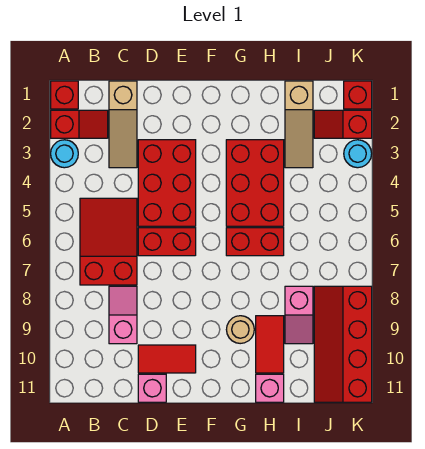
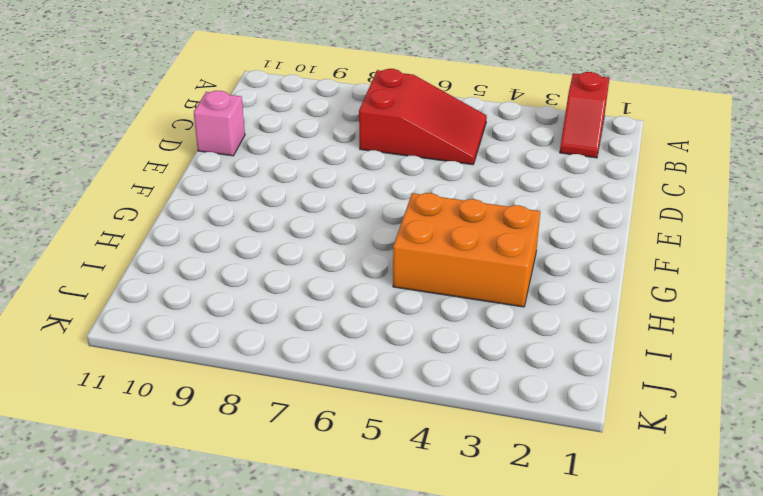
orange 2x3 brick [393,193,540,307] -> red 2x3 brick [226,140,284,226]
none -> red 1x1 brick [51,81,78,109]
none -> cyan 1x1 round brick [51,140,78,168]
none -> tan 1x3 slope [109,81,137,168]

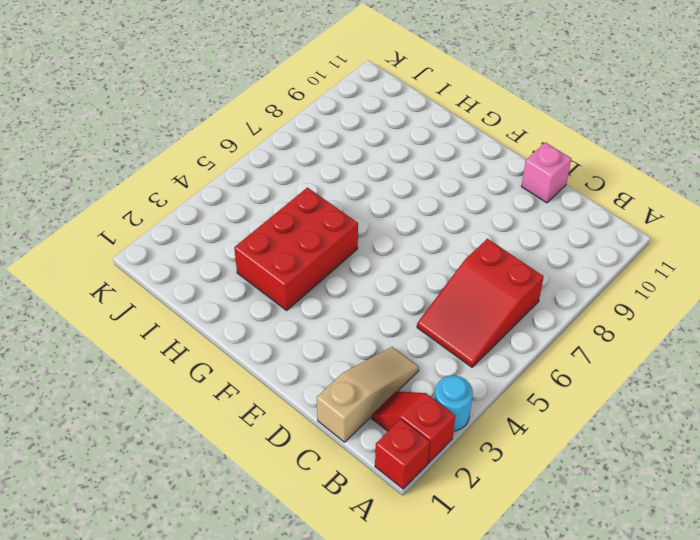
none -> pink 1x2 slope [109,286,137,344]
none -> red 2x3 brick [138,140,196,226]
none -> red 1x2 brick [138,228,196,256]

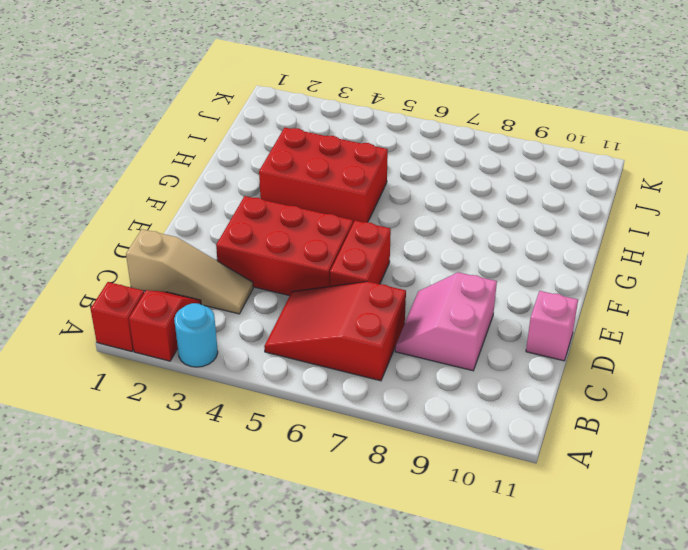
pink 2x2 slope [395,272,497,371] -> pink 1x2 slope [109,286,137,344]
none -> red 1x2 tile [138,345,196,373]
none -> red 1x2 brick [226,228,284,256]
none -> tan 1x1 round brick [226,316,254,344]

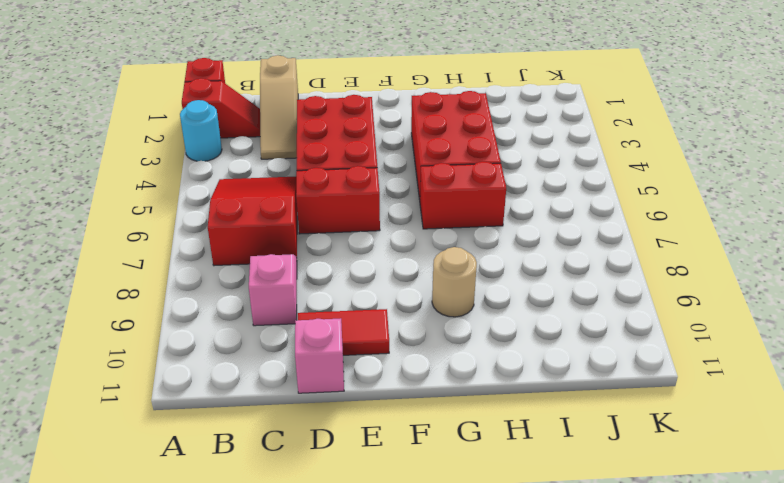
none -> red 1x2 tile [256,316,284,373]
none -> pink 1x1 brick [256,374,284,402]
none -> tan 1x3 slope [285,81,313,168]

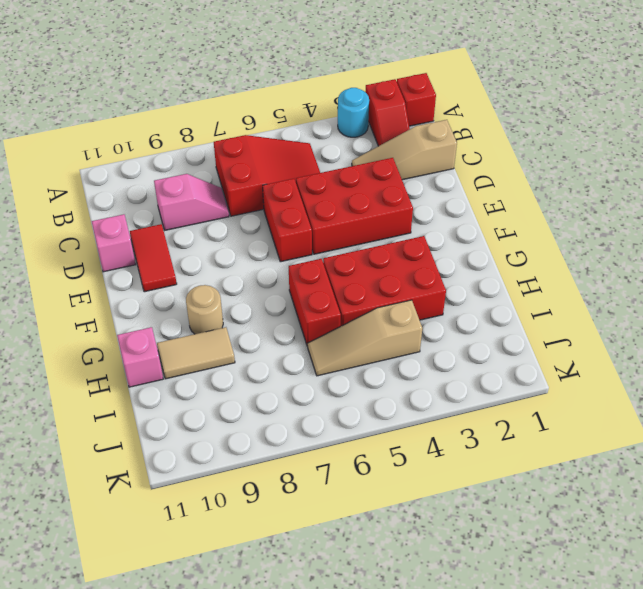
tan 1x2 tile [157,327,235,379] -> red 1x2 tile [256,316,284,373]
tan 1x3 slope [308,300,423,376] -> tan 1x3 slope moved to [285,81,313,168]
none -> pink 1x2 slope [285,286,313,344]
none -> red 1x2 slope [314,110,372,138]
none -> red 2x4 slope [314,286,372,402]

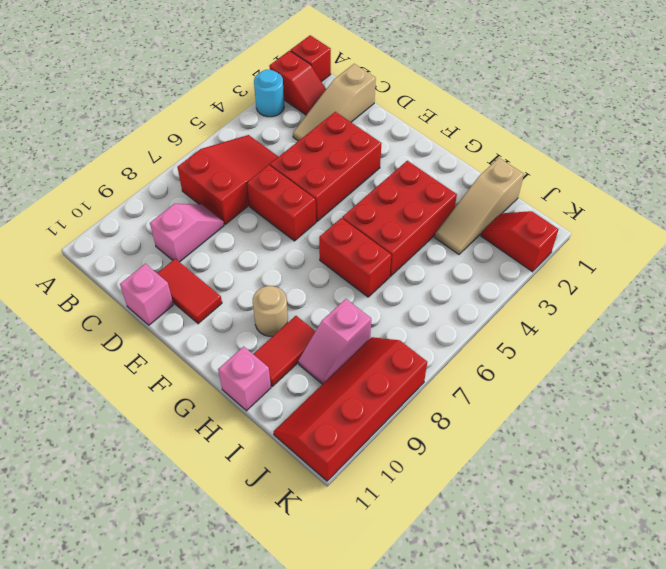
none -> red 1x1 brick [344,81,372,109]
none -> cyan 1x1 round brick [344,140,372,168]

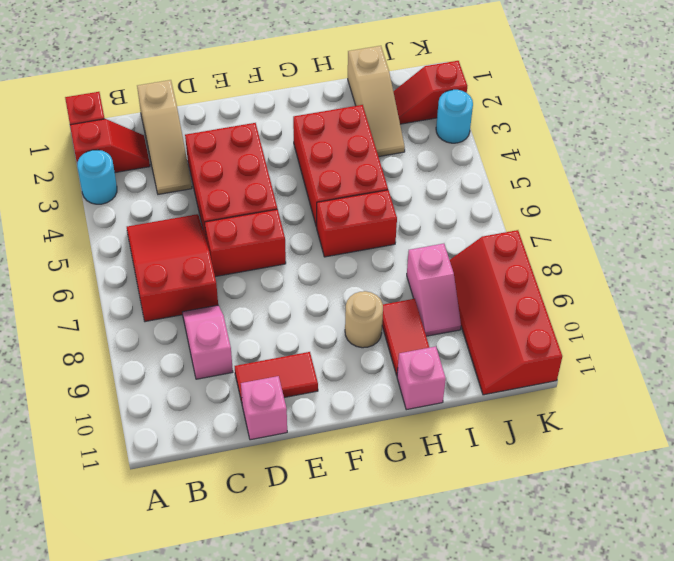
none -> red 1x1 brick [344,81,372,109]

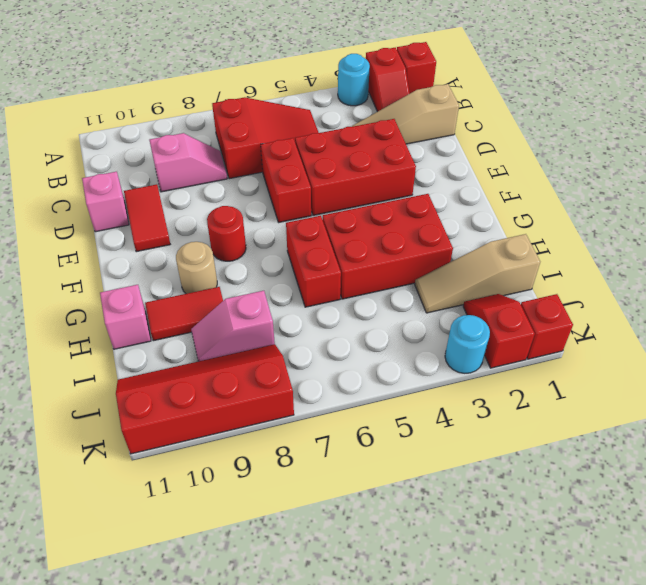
red 1x1 round brick [207,206,246,261] -> none

